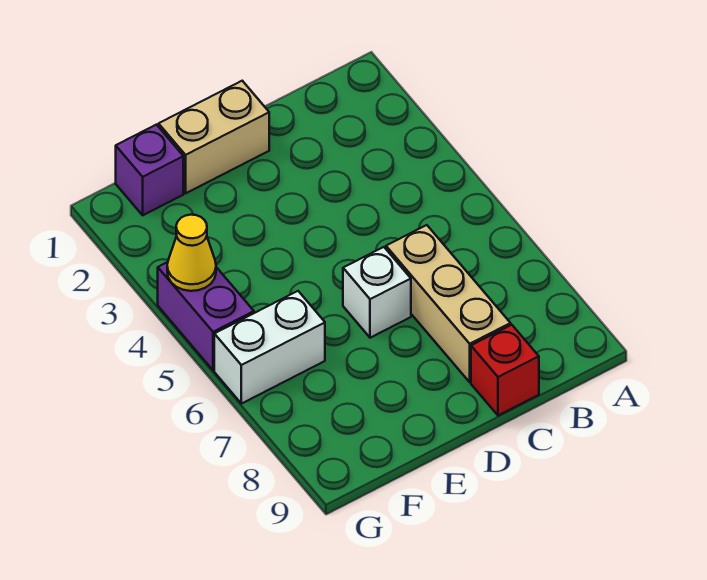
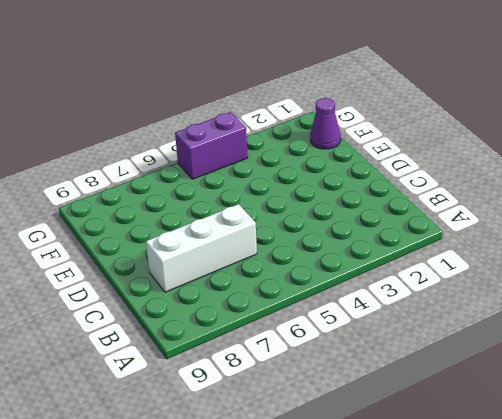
white 1x3 brick [146,204,257,292] -> tan 1x3 brick [386,225,511,382]
purple 1x1 cone [310,98,341,149] -> purple 1x1 brick [116,125,183,215]
none -> red 1x1 brick [471,325,539,415]
none -> tan 1x2 brick [159,81,269,193]

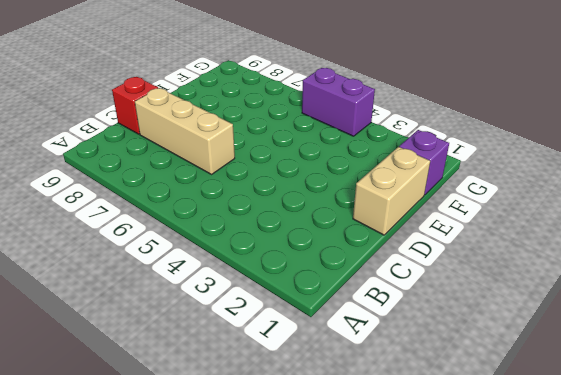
none -> white 1x1 brick [343,247,411,338]
none -> white 1x2 brick [214,291,325,404]

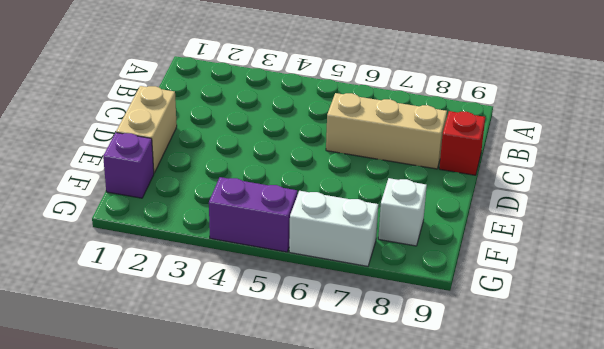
white 1x1 brick [378,178,427,246] -> white 1x1 brick moved to [343,247,411,338]
white 1x2 brick [289,191,378,266] -> white 1x2 brick turned to [214,291,325,404]
none -> yellow 1x1 cone [167,215,216,291]

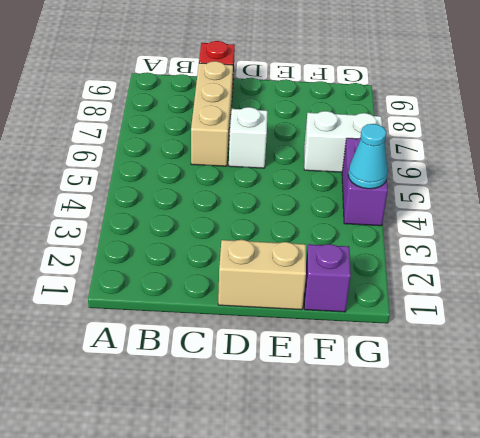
cyan 1x1 cone [348,124,388,189] -> yellow 1x1 cone [167,215,216,291]

